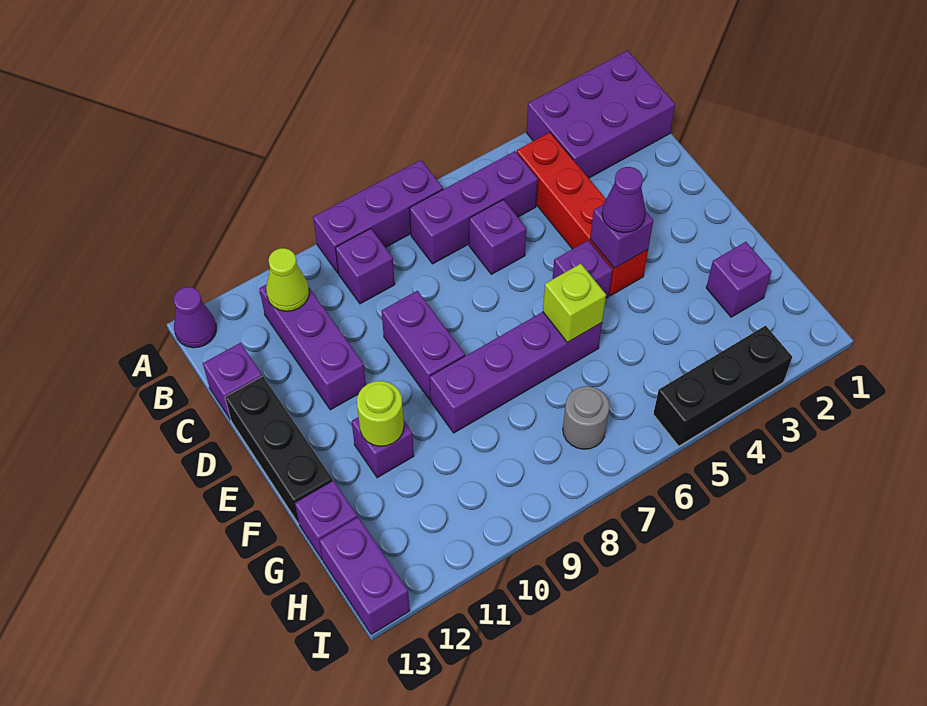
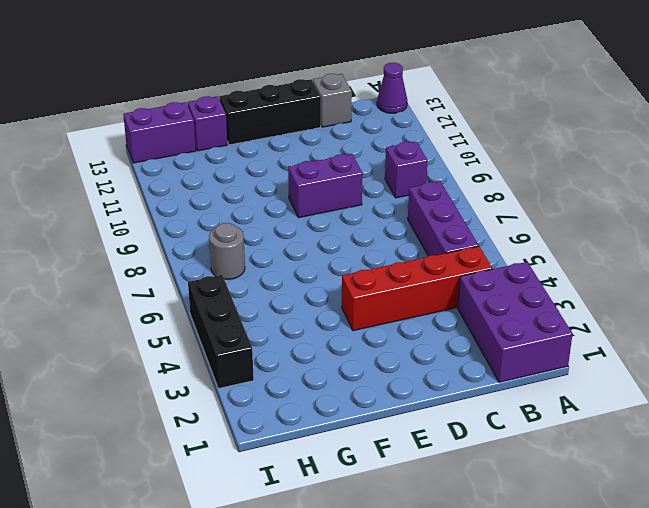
grey 1x1 brick [313,74,352,127] -> purple 1x1 brick [203,343,262,420]
none -> purple 1x3 brick [313,160,443,273]
none -> purple 1x3 brick [259,284,366,410]
none -> purple 1x1 brick [469,200,527,274]

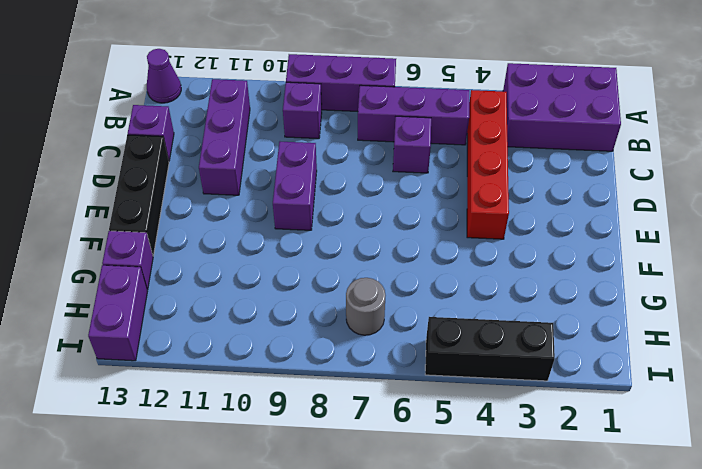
none -> purple 1x1 brick [553,240,613,298]
none -> purple 1x4 brick [430,312,602,433]
none -> purple 1x1 brick [352,417,414,478]

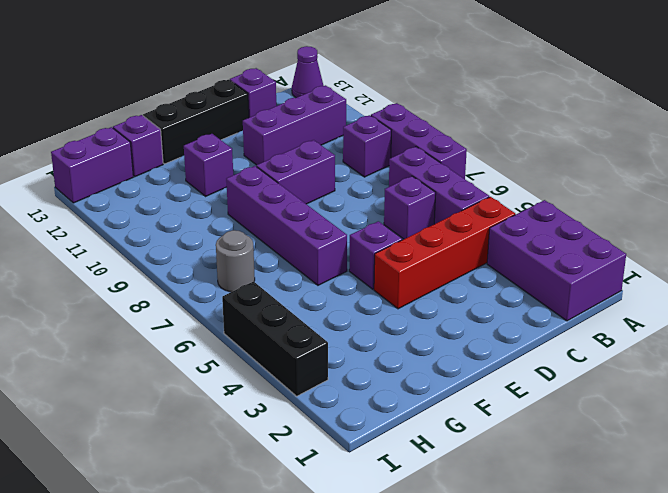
none -> purple 1x1 brick [706,242,772,317]
none -> lime 1x1 cone [266,248,309,311]
none -> purple 1x1 brick [590,204,653,268]

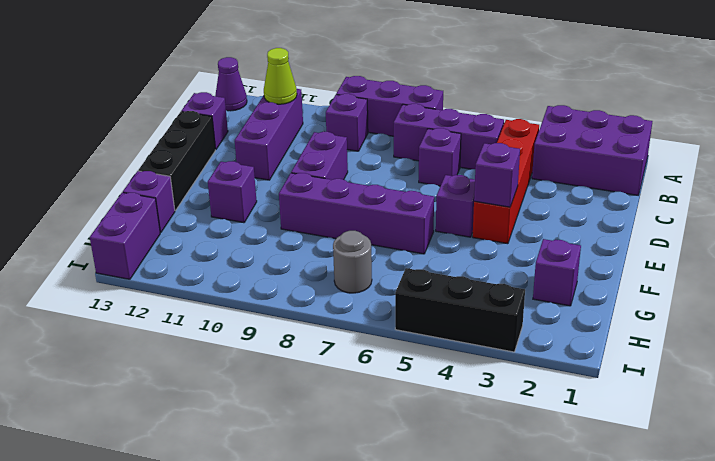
none -> lime 1x1 brick [543,264,606,342]
none -> lime 1x1 round brick [357,381,404,446]
none -> purple 1x1 cone [602,167,646,233]

